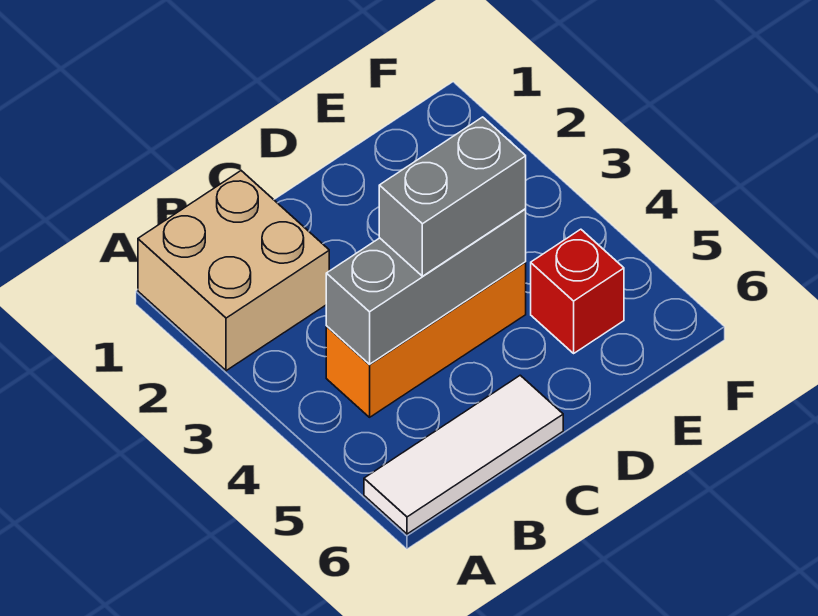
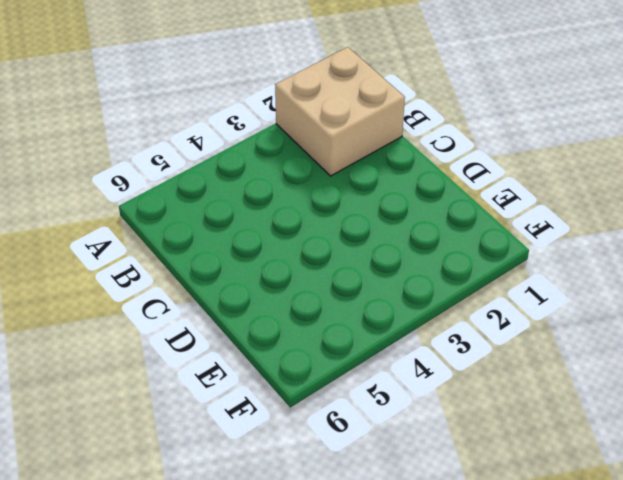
none -> white 1x3 tile [364,375,563,534]
none -> orange 1x3 brick [326,262,526,417]

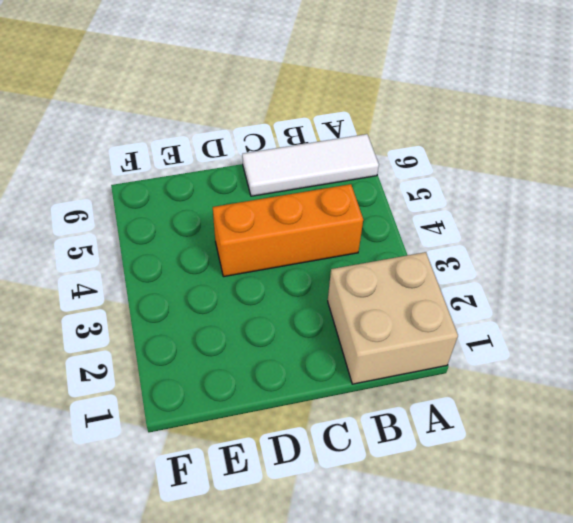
none -> red 1x1 brick [531,229,624,353]
none -> grey 1x3 brick [326,209,526,364]

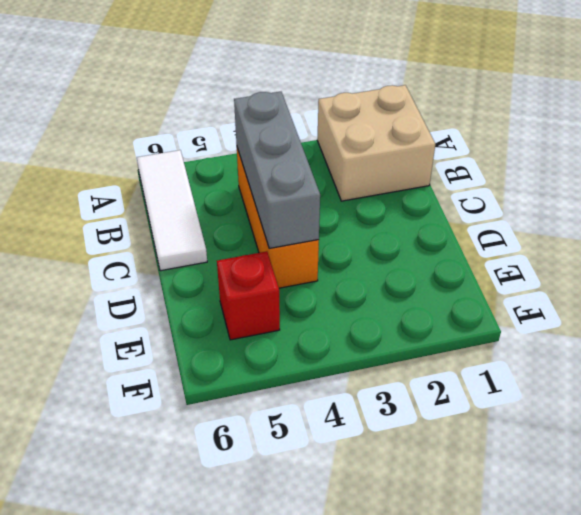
none -> grey 1x2 brick [379,117,526,276]

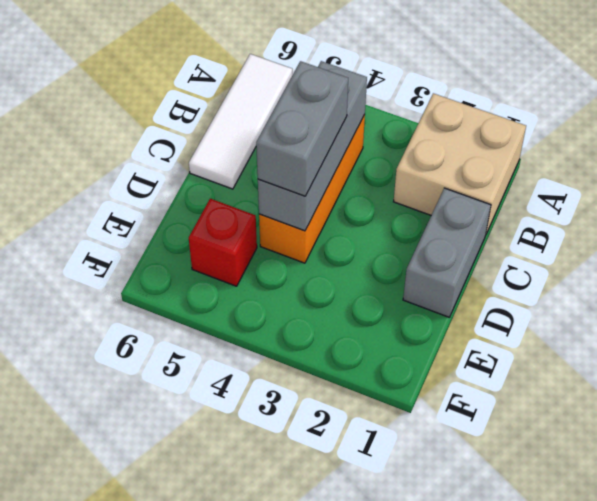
grey 1x2 brick [403,188,491,317] -> none

